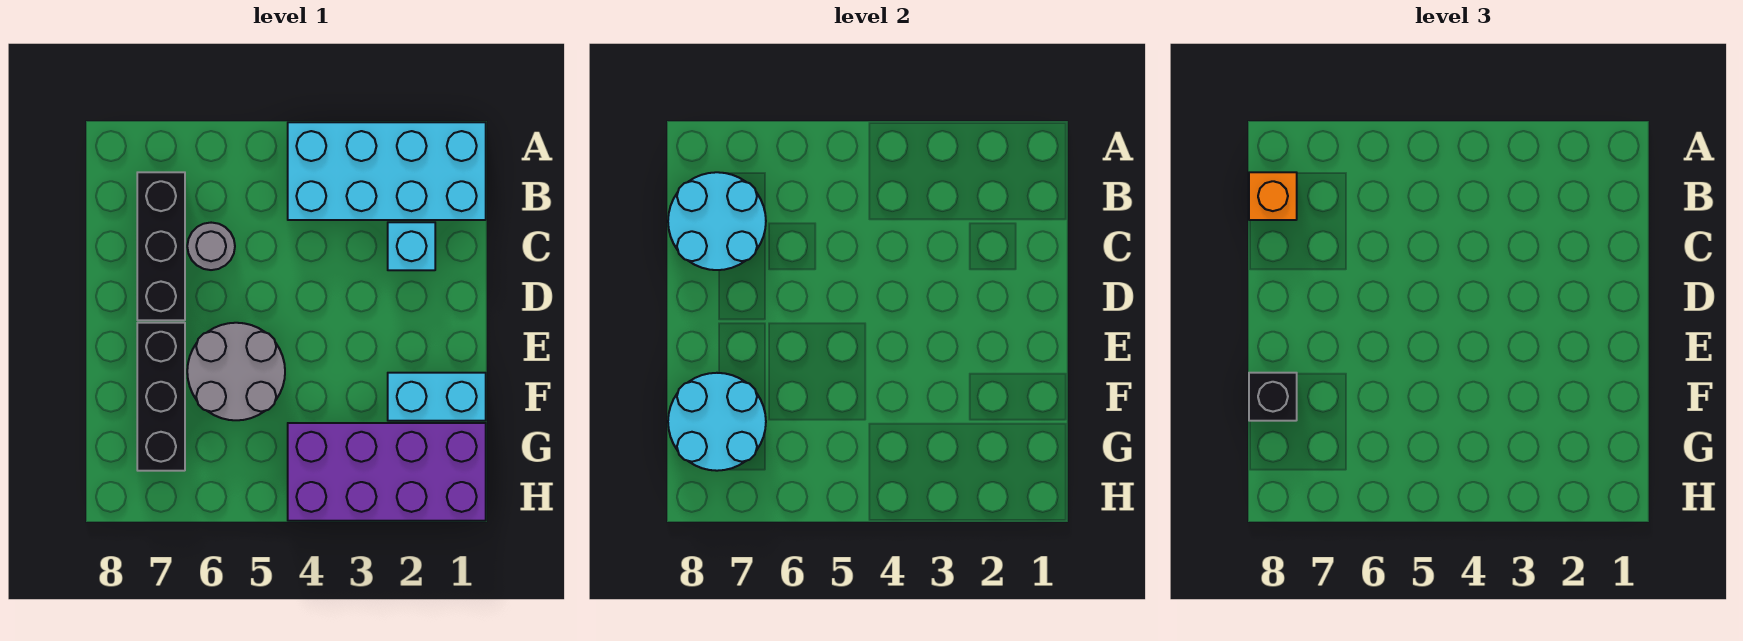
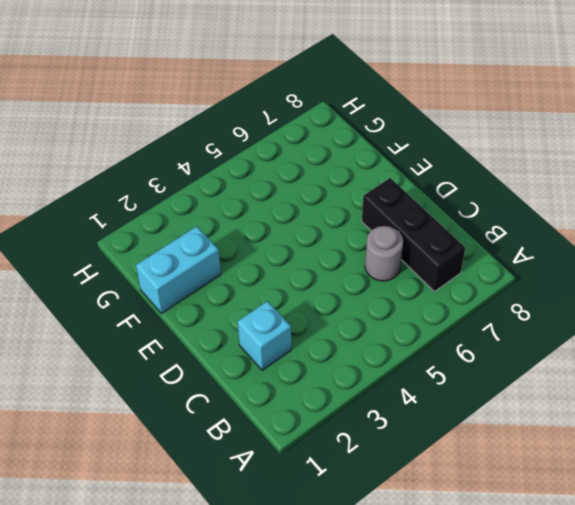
none -> cyan 2x4 brick [288,122,486,220]
none -> grey 2x2 round brick [187,323,285,420]
none -> black 1x3 brick [137,323,185,471]

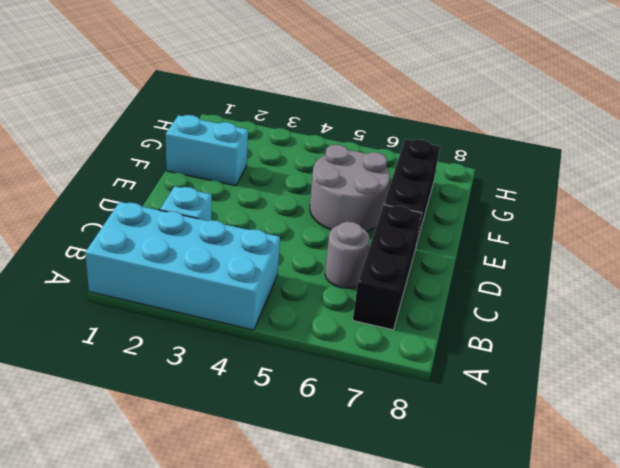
none -> purple 2x4 brick [288,423,486,521]
none -> cyan 2x2 round brick [668,172,766,270]
none -> cyan 2x2 round brick [668,373,766,471]

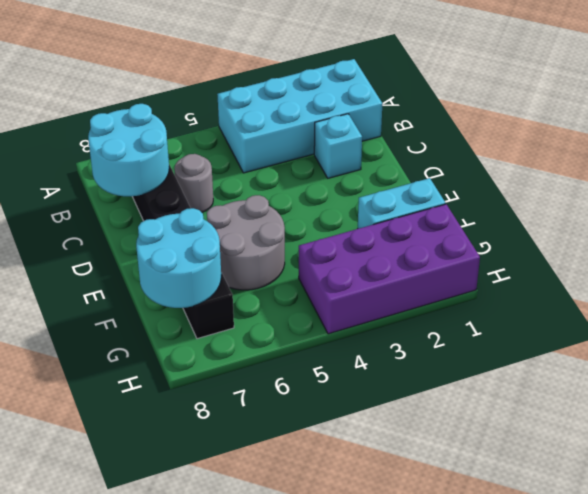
none -> orange 1x1 brick [1249,172,1297,220]
none -> black 1x1 brick [1249,373,1297,421]

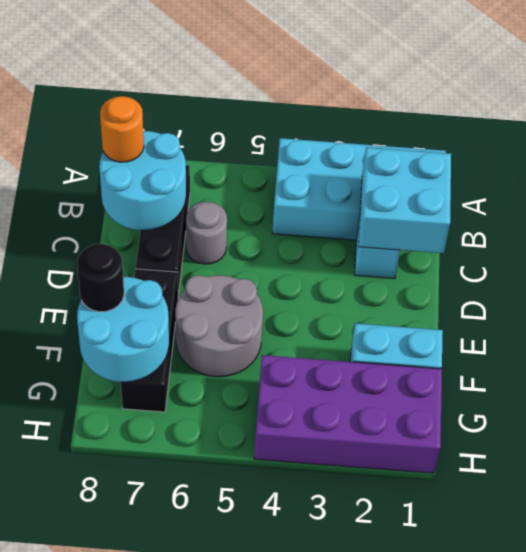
cyan 2x2 brick [359,147,451,253] -> none
orange 1x1 round brick [100,96,144,162] -> orange 1x1 brick [1249,172,1297,220]
black 1x1 round brick [77,244,124,312] -> black 1x1 brick [1249,373,1297,421]

